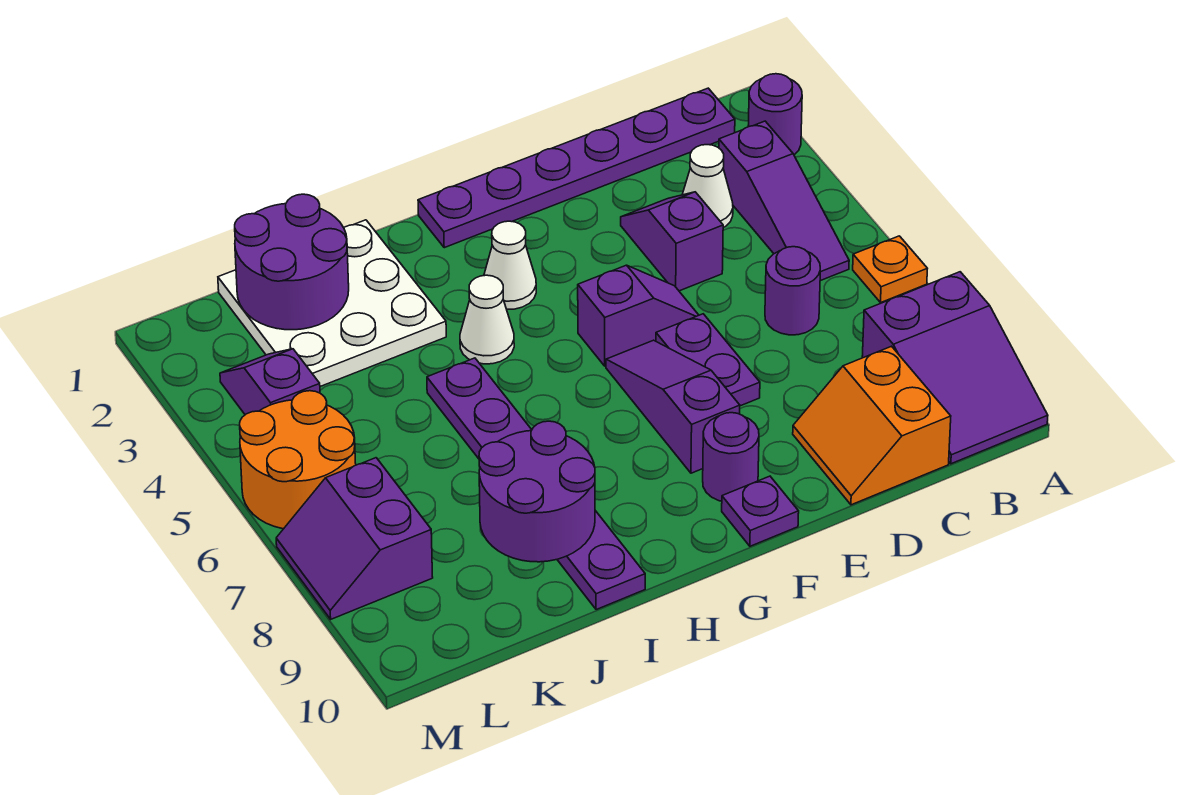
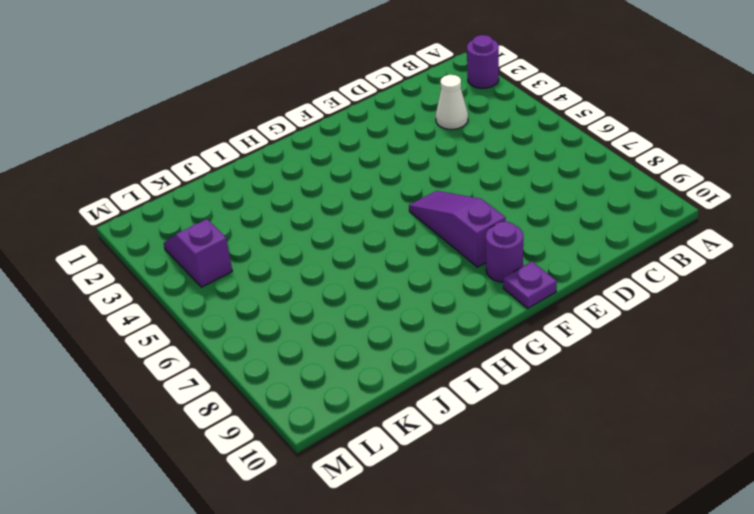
none -> orange 1x1 plate [853,236,928,302]
none -> purple 2x3 slope [862,272,1048,464]
none -> purple 1x6 plate [418,88,735,248]

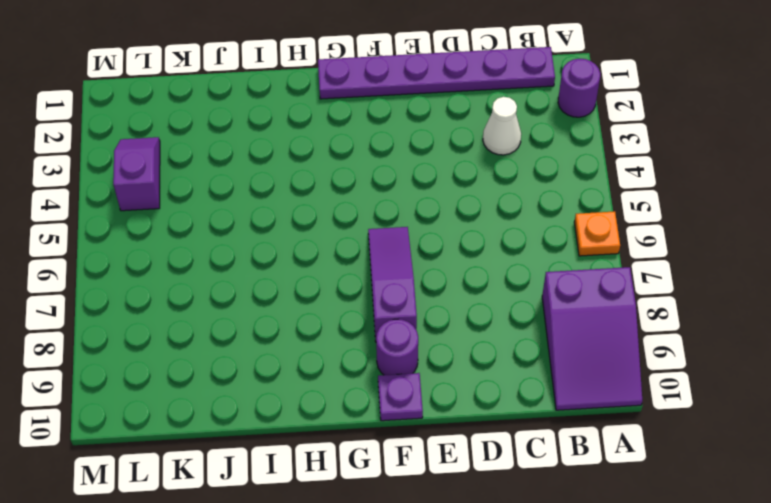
none -> purple 1x3 slope [719,121,849,281]
none -> purple 1x1 round brick [765,247,820,335]
none -> orange 2x2 slope [793,346,951,505]

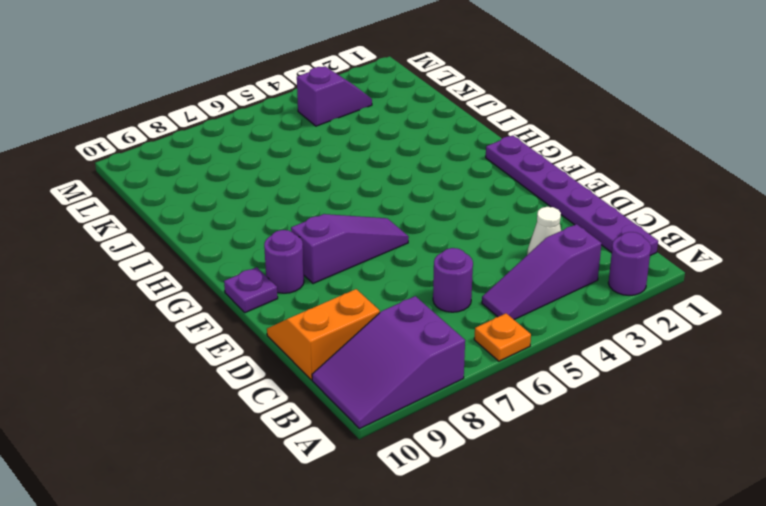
none -> purple 1x2 slope [621,192,723,291]
none -> purple 1x2 slope [578,265,699,366]
none -> purple 1x2 plate [656,314,760,406]

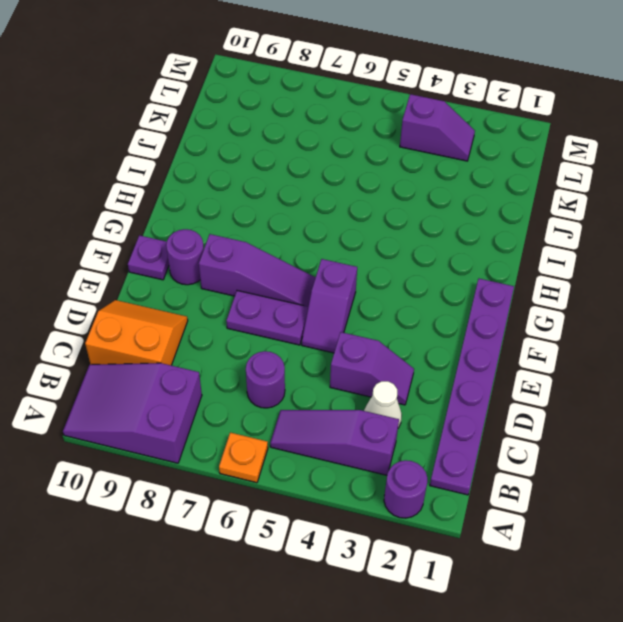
none -> white 1x1 cone [484,221,536,309]
none -> white 1x1 cone [460,275,514,364]
none -> white 3x3 plate [218,220,446,387]

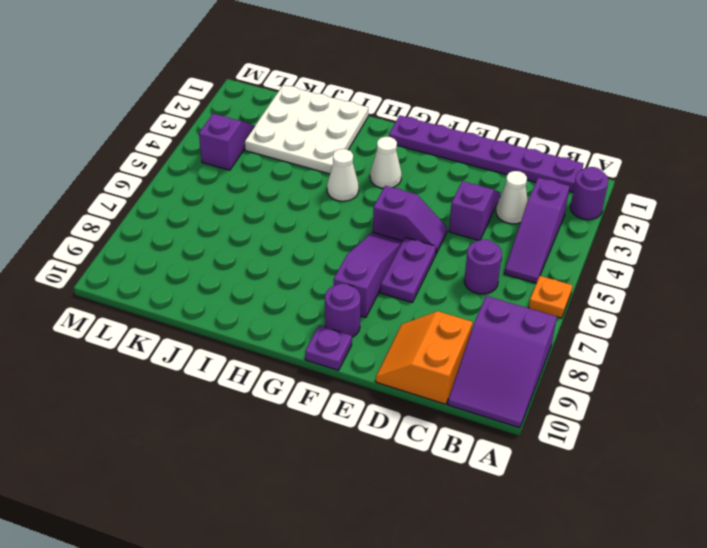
none -> purple 1x6 plate [427,358,645,610]
none -> orange 2x2 round brick [240,391,356,529]
none -> purple 2x2 slope [276,458,433,619]

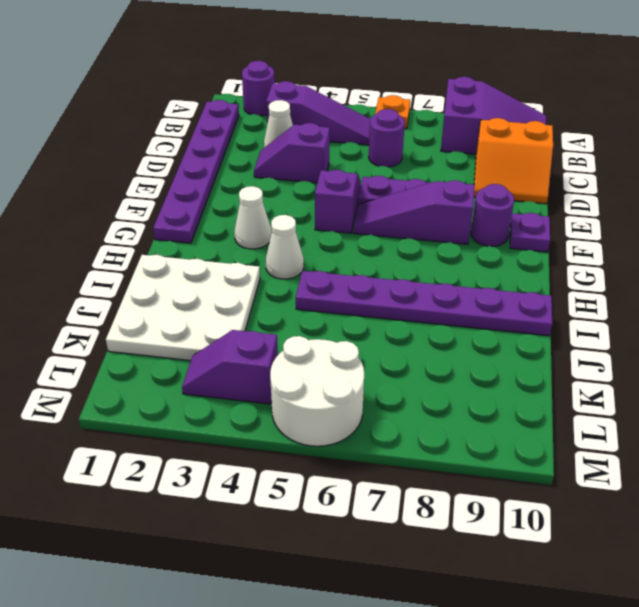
white 2x2 round brick [270,336,364,446] -> orange 2x2 round brick [240,391,356,529]
none -> purple 2x2 slope [276,458,433,619]
none -> purple 2x2 round brick [479,421,595,562]
none -> purple 2x2 round brick [235,194,349,330]

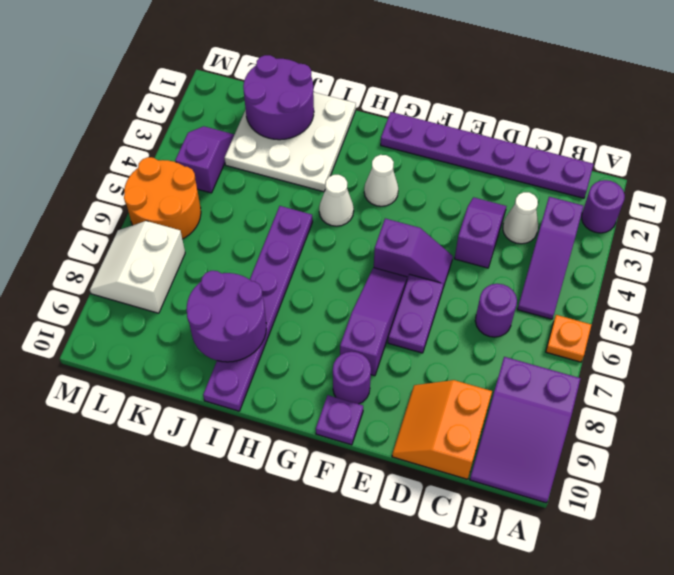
white 2x2 slope [90,221,185,313] -> purple 2x2 slope [276,458,433,619]

